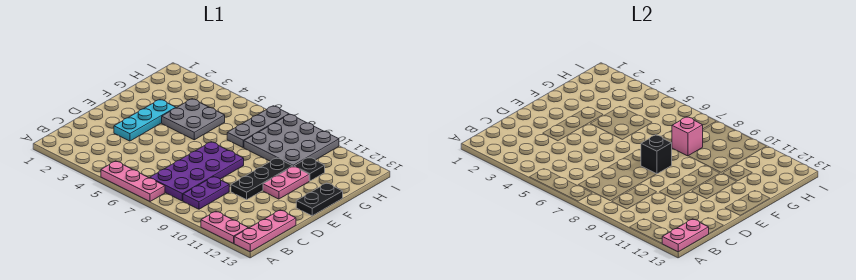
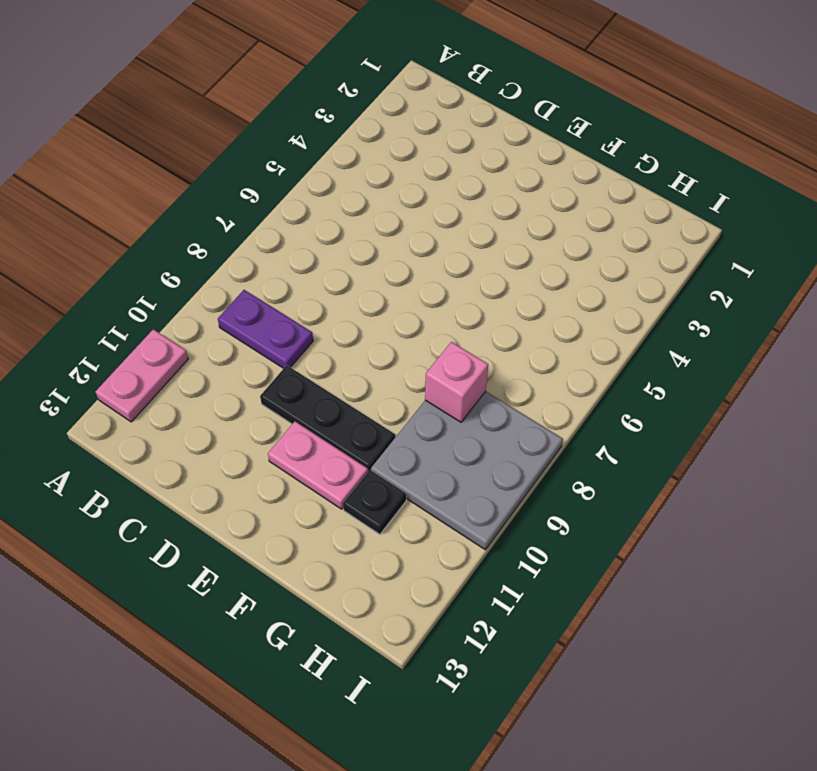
none -> pink 1x3 plate [101,161,165,202]
none -> pink 1x3 plate [234,210,296,252]
none -> purple 2x4 plate [150,142,244,201]

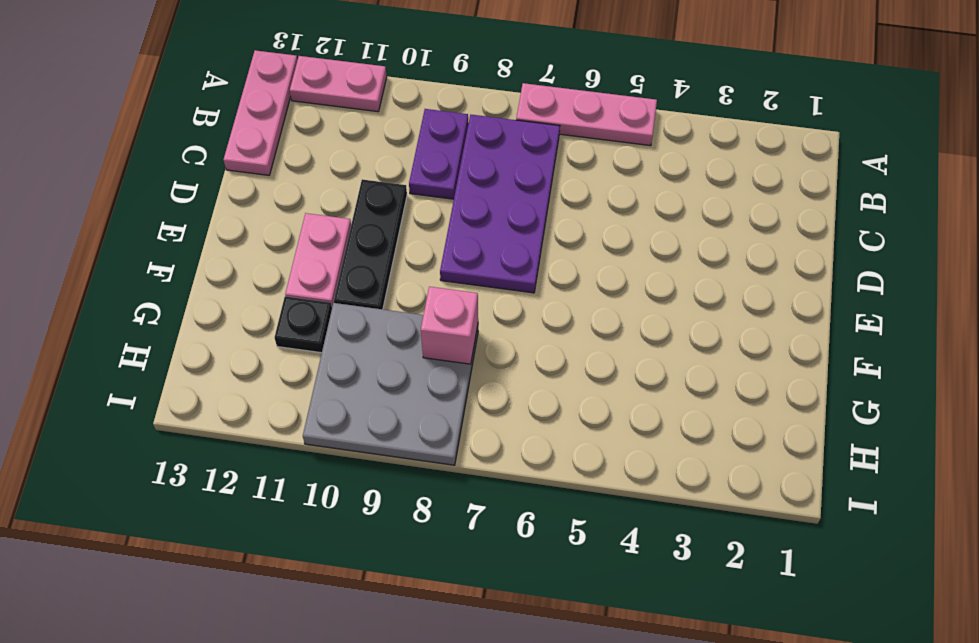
none -> cyan 1x3 plate [114,100,176,141]
none -> black 1x2 plate [296,183,343,216]
none -> grey 2x2 plate [162,99,225,140]

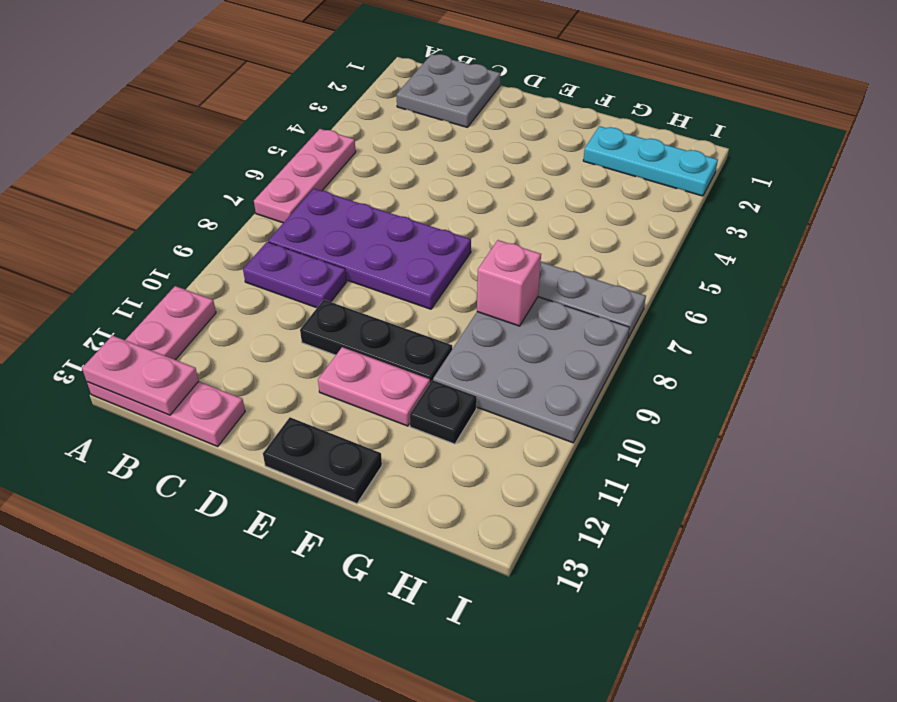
grey 2x2 plate [397,54,501,127] -> grey 2x2 plate moved to [162,99,225,140]
cyan 1x3 plate [583,126,718,196] -> cyan 1x3 plate moved to [114,100,176,141]
none -> black 1x1 brick [641,135,672,174]

